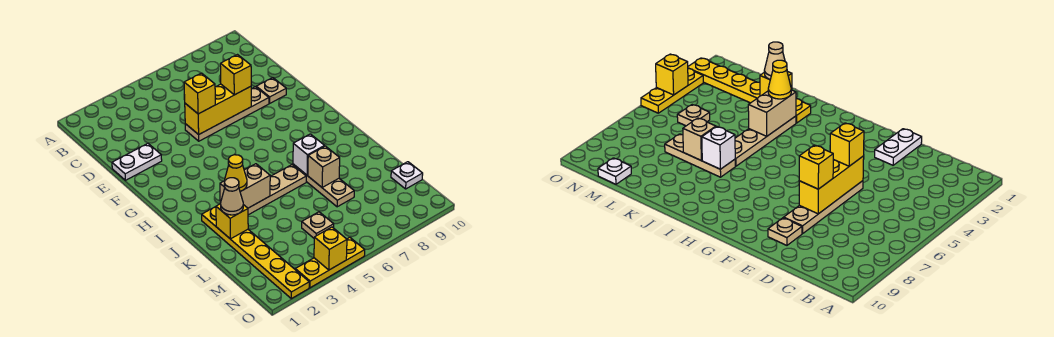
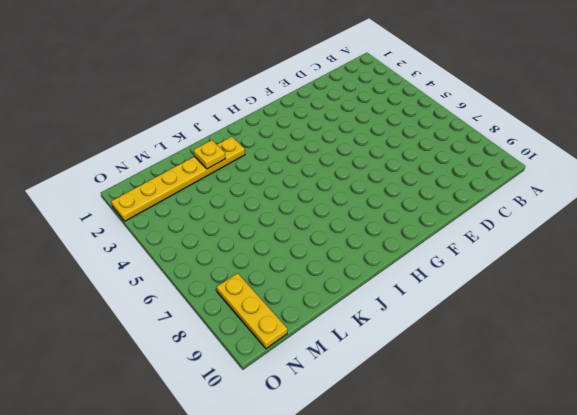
yellow 1x1 plate [193,140,226,169] -> yellow 1x1 brick [216,204,248,239]
yellow 1x3 plate [217,273,287,349] -> yellow 1x3 plate moved to [295,237,365,288]
none -> white 1x2 plate [112,144,162,180]
none -> tan 1x4 plate [185,87,269,141]
none -> tan 1x1 plate [256,78,286,103]

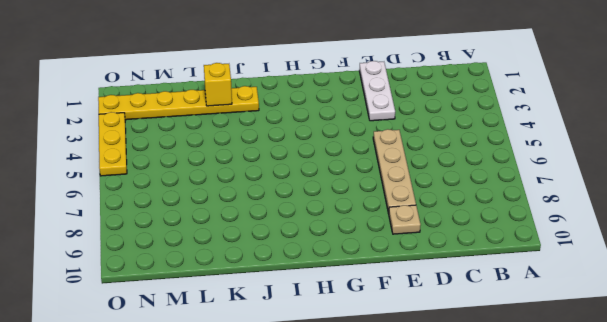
white 1x3 plate [359,61,395,121] -> white 1x2 plate [112,144,162,180]
none -> tan 1x4 plate [248,165,306,215]
none -> tan 1x3 plate [293,164,354,207]
none -> tan 1x1 plate [302,212,334,238]

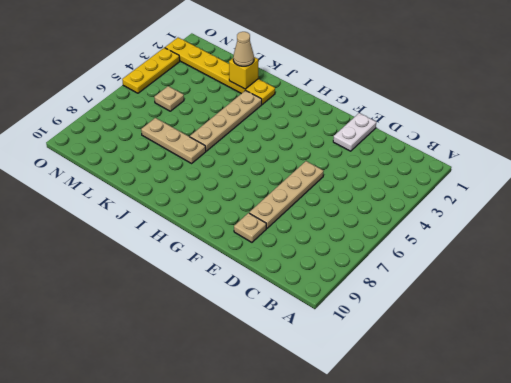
none -> white 1x1 plate [391,162,423,189]
none -> yellow 1x3 brick [185,84,251,135]
none -> tan 1x2 brick [220,164,270,208]

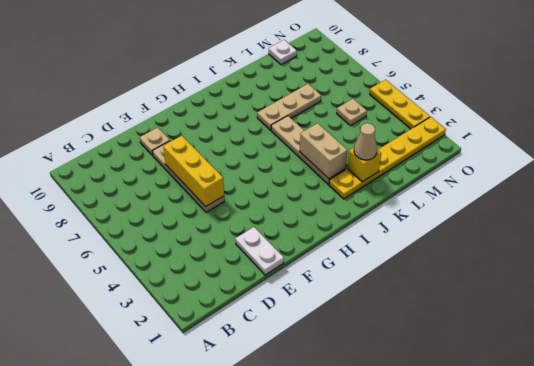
none -> white 1x1 brick [293,134,324,175]
none -> tan 1x1 brick [308,146,340,188]
none -> yellow 1x1 brick [314,227,347,270]

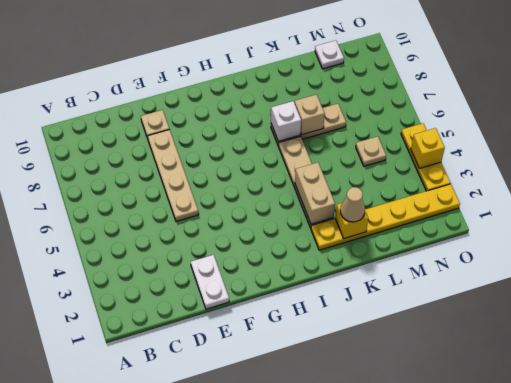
none -> yellow 1x3 brick [185,84,251,135]
none -> yellow 1x1 brick [184,73,215,114]
none -> yellow 1x1 brick [220,55,251,95]

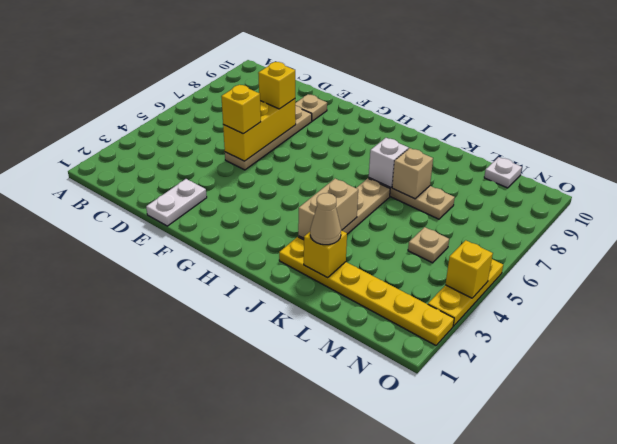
none -> yellow 1x1 cone [224,155,247,191]

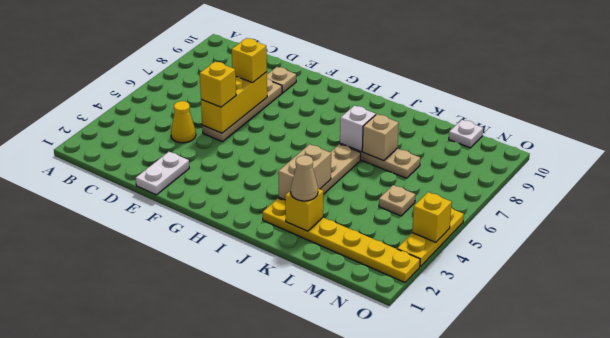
yellow 1x1 cone [171,101,196,143] -> yellow 1x1 cone moved to [224,155,247,191]

